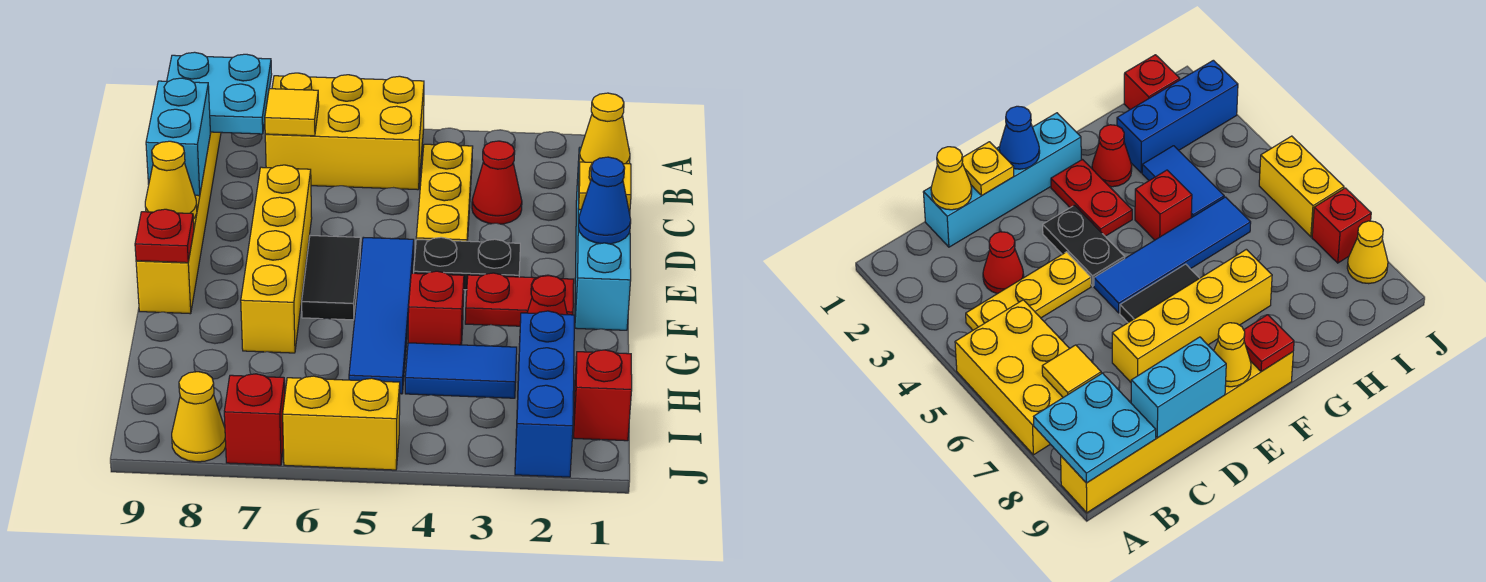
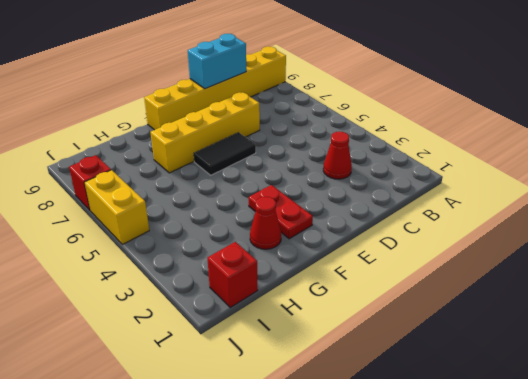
none -> yellow 2x3 brick [265,73,424,190]
none -> yellow 1x3 plate [416,142,473,241]
none -> cyan 1x4 brick [575,147,631,330]

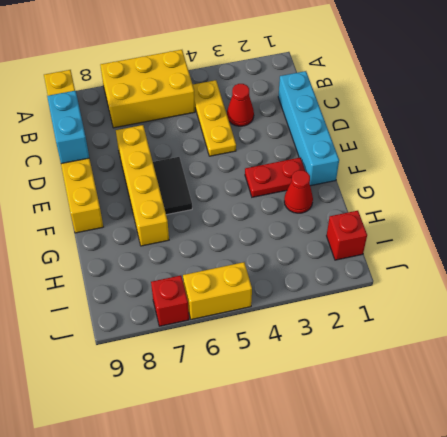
none -> black 1x2 plate [414,237,520,290]
none -> blue 1x4 tile [349,237,414,394]
none -> red 1x1 brick [408,271,464,345]

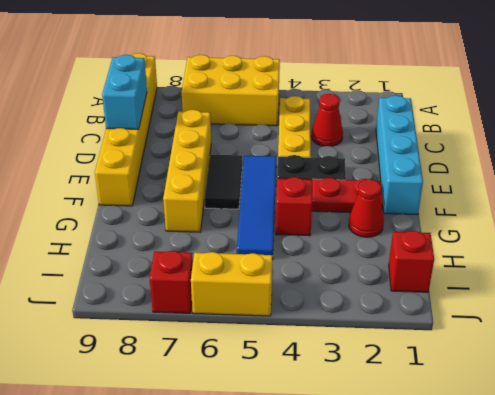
none -> blue 1x3 brick [515,311,574,477]
none -> blue 1x2 tile [405,343,517,398]
none -> yellow 1x1 cone [172,372,226,462]

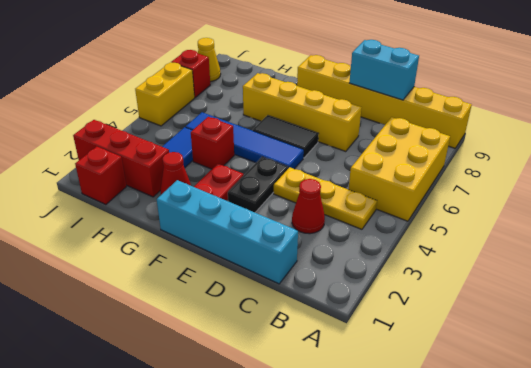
red 1x3 brick [73,120,169,197] -> blue 1x3 brick [515,311,574,477]
none -> cyan 2x2 plate [167,52,272,134]
none -> yellow 1x1 tile [265,89,319,136]
none -> yellow 1x1 cone [579,93,630,164]

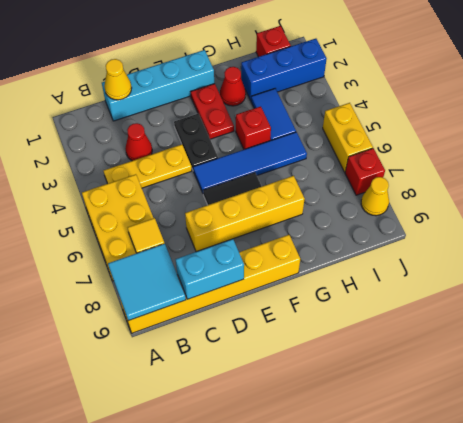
cyan 2x2 tile [108,244,186,321] -> cyan 2x2 plate [167,52,272,134]
none -> yellow 1x1 plate [579,162,631,211]
none -> blue 1x1 cone [578,157,631,244]
none -> yellow 1x1 cone [145,141,197,219]

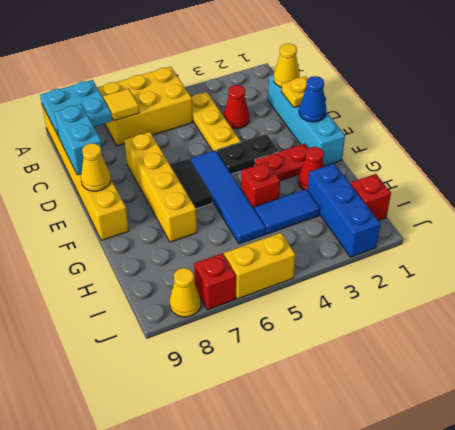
none -> red 1x1 plate [135,209,194,263]

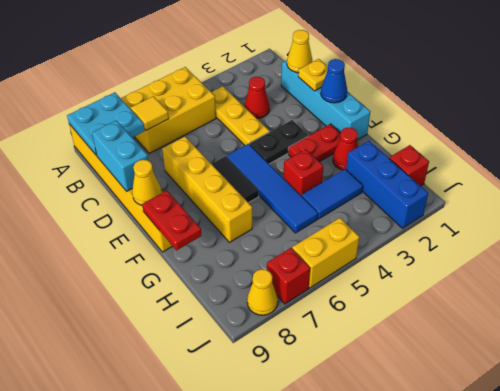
red 1x2 plate [142,191,201,250] -> red 1x1 plate [135,209,194,263]

